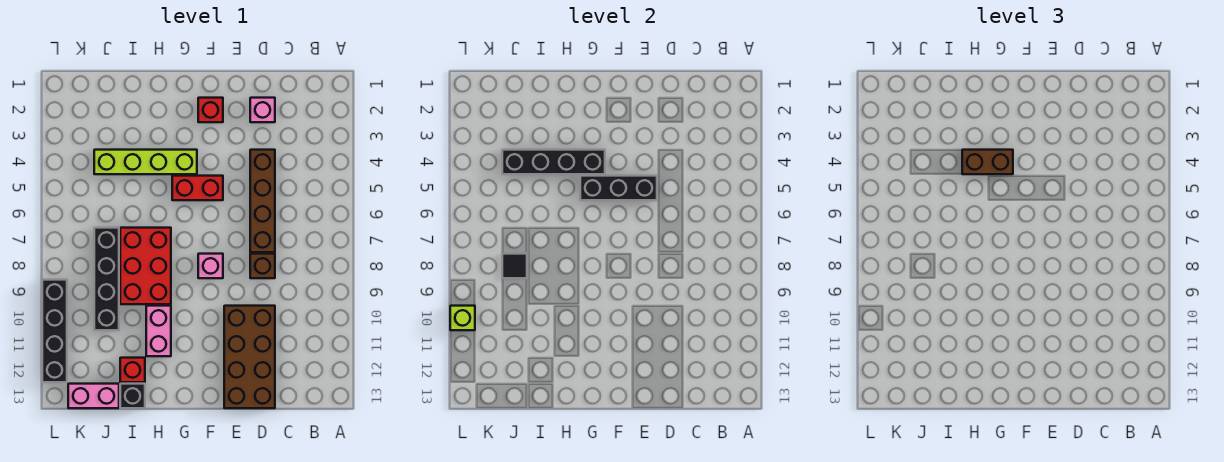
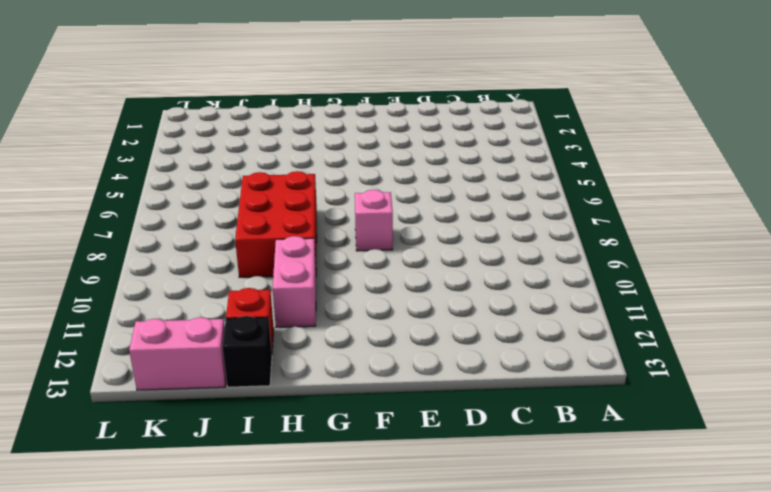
none -> pink 1x1 brick [250,98,275,122]
none -> brown 1x4 brick [250,150,275,252]
none -> brown 1x1 brick [250,254,275,278]

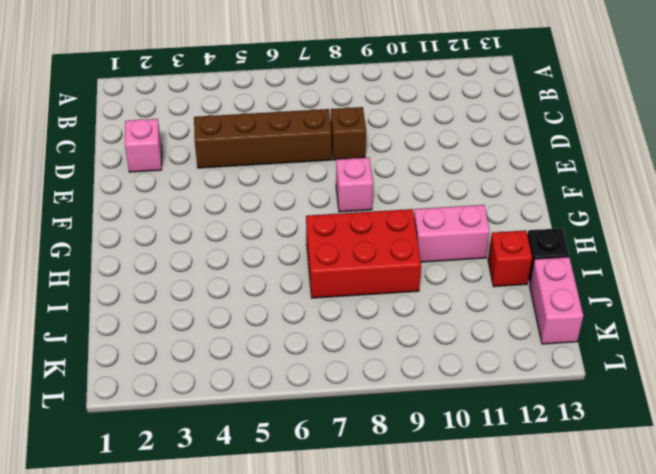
none -> brown 2x4 brick [224,306,275,408]
none -> red 1x1 brick [198,98,223,122]
none -> red 1x2 brick [172,176,223,200]

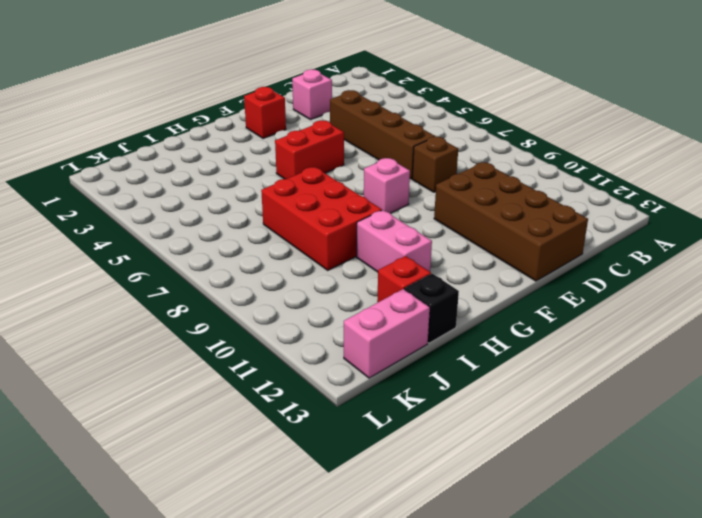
none -> lime 1x4 brick [94,150,197,174]
none -> black 1x4 brick [94,228,119,330]
none -> black 1x4 brick [42,280,67,382]

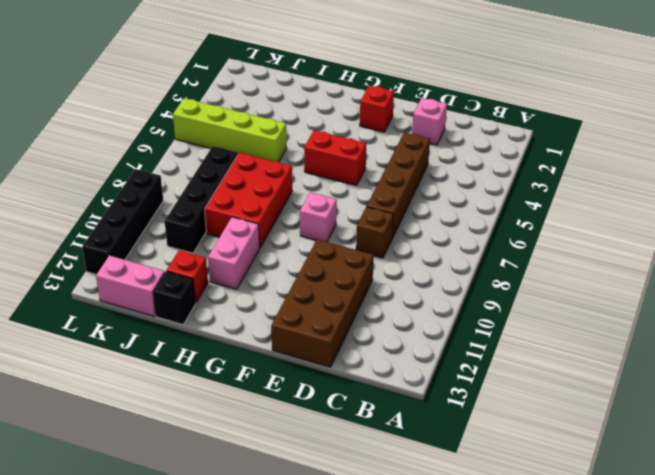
lime 1x4 brick [173,98,287,162] -> lime 1x4 brick moved to [94,150,197,174]
none -> black 1x3 brick [580,176,657,200]
none -> black 1x4 brick [502,150,605,174]
none -> black 1x1 tile [502,254,527,278]

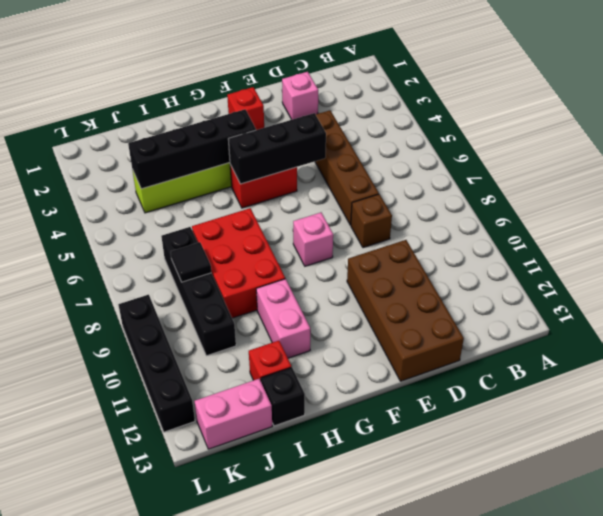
none -> lime 1x1 brick [450,306,475,330]
none -> brown 1x2 brick [962,150,1013,174]

